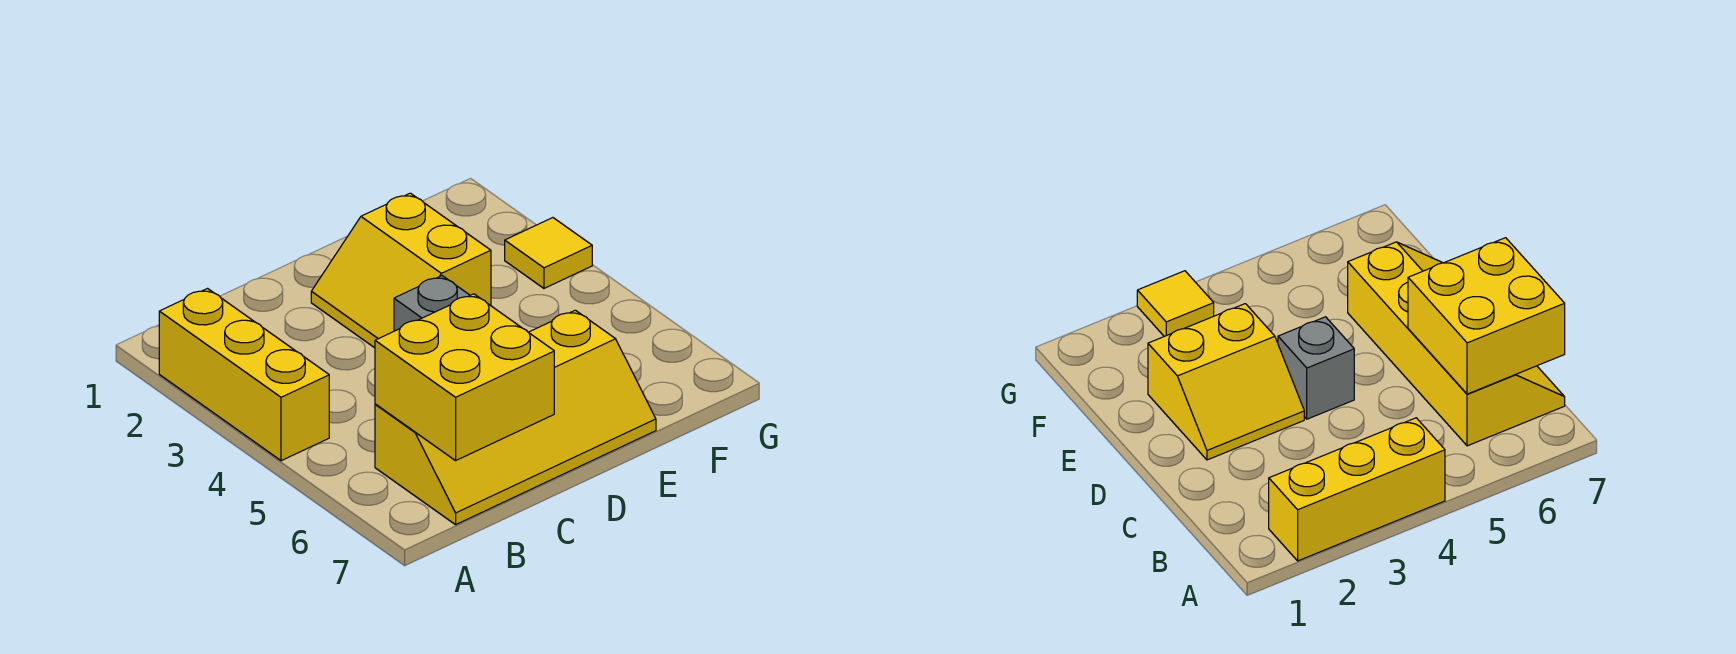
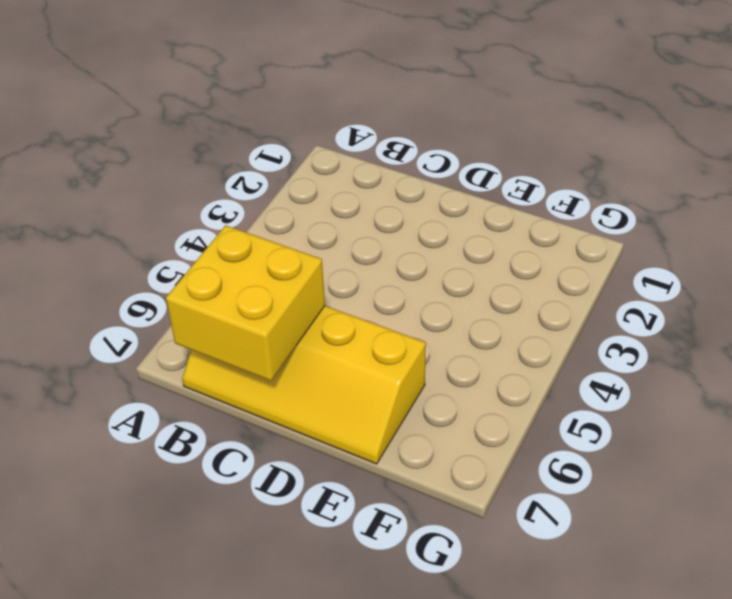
none -> yellow 1x3 brick [159,289,329,461]
none -> yellow 2x2 slope [311,193,491,348]

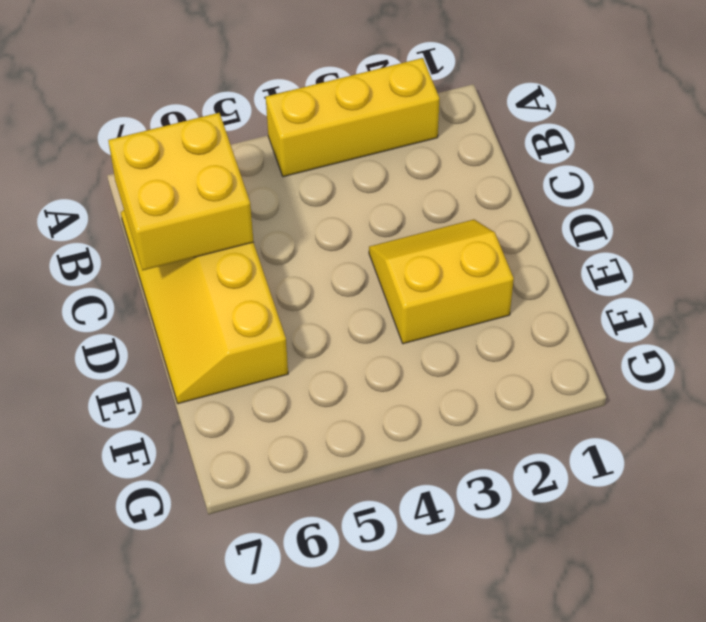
none -> grey 1x1 brick [394,276,470,331]
none -> yellow 1x1 tile [505,218,592,288]

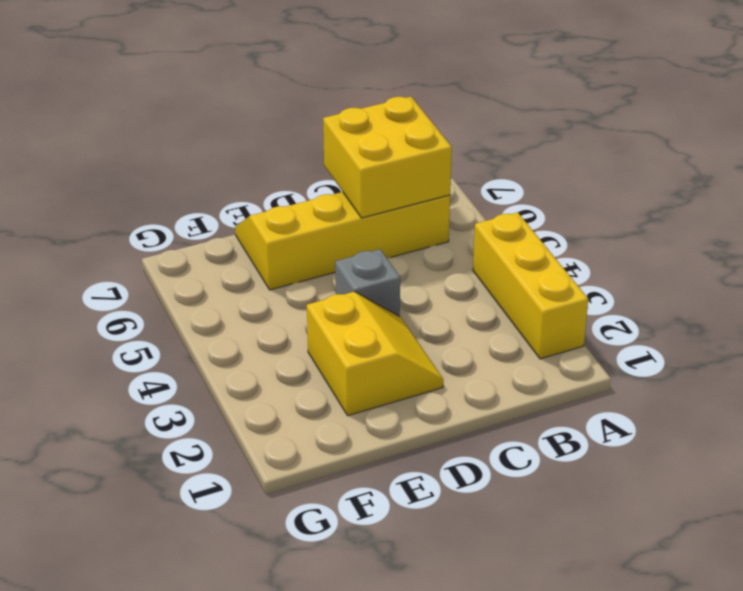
none -> yellow 1x1 tile [505,218,592,288]

